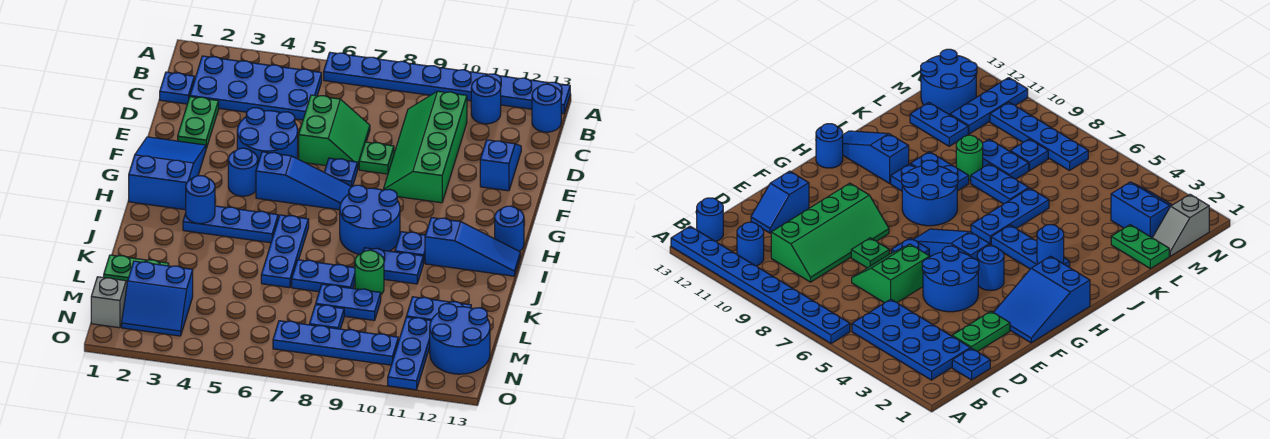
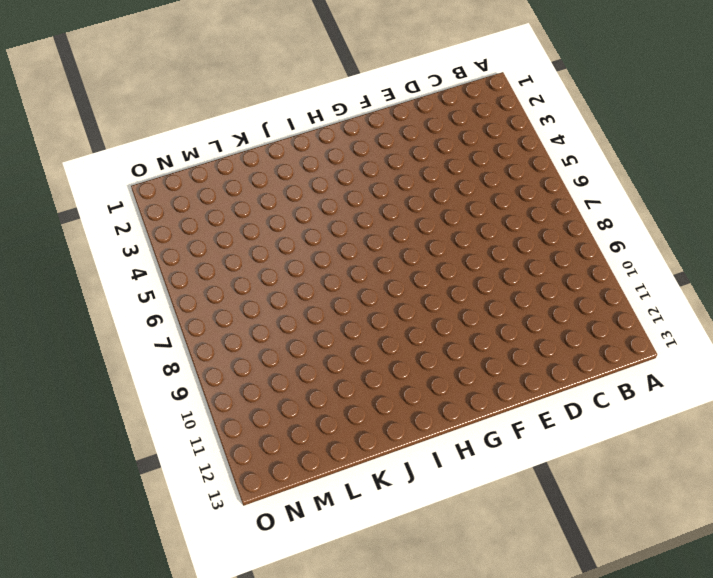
none -> blue 1x8 plate [324,52,570,114]
none -> blue 2x4 plate [190,56,322,120]
none -> blue 1x1 round brick [471,76,501,124]
none -> blue 1x1 round brick [532,84,561,132]

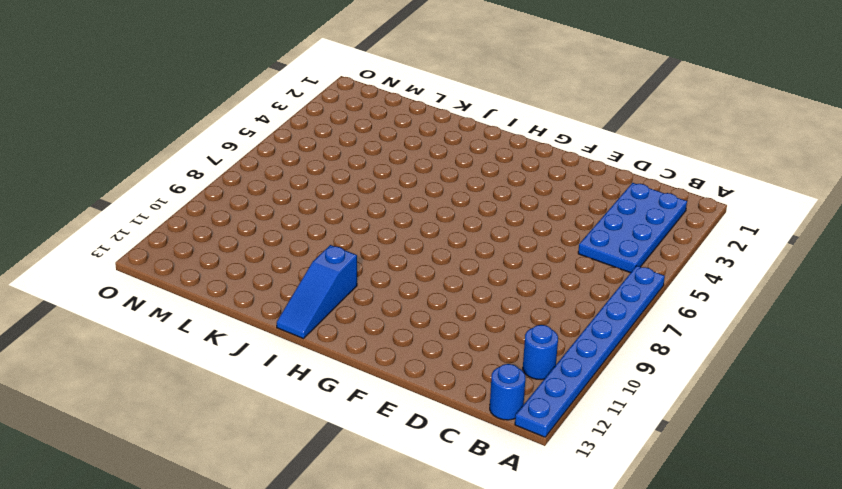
none -> blue 1x1 plate [160,72,194,104]
none -> green 2x4 slope [383,91,467,203]
none -> green 1x2 plate [178,97,219,148]
none -> green 2x2 slope [299,95,370,170]

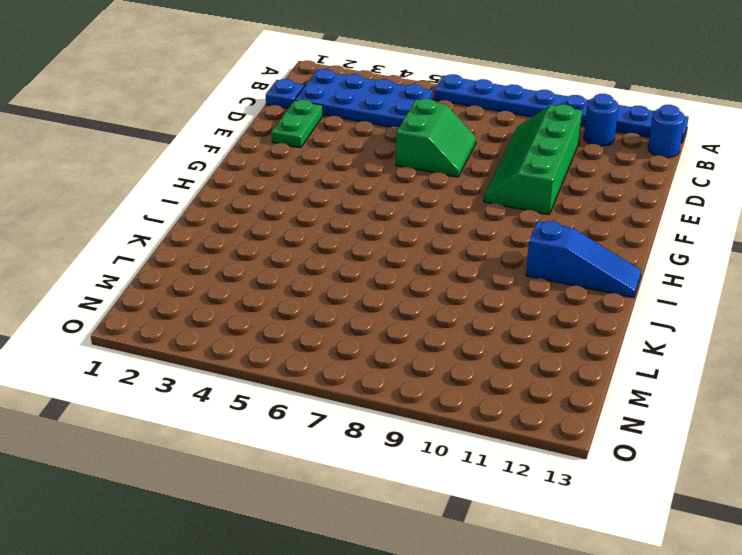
none -> blue 1x2 slope [480,140,521,191]
none -> blue 2x2 round brick [237,108,298,163]
none -> green 1x1 plate [359,142,394,174]
none -> blue 2x3 slope [129,137,206,210]

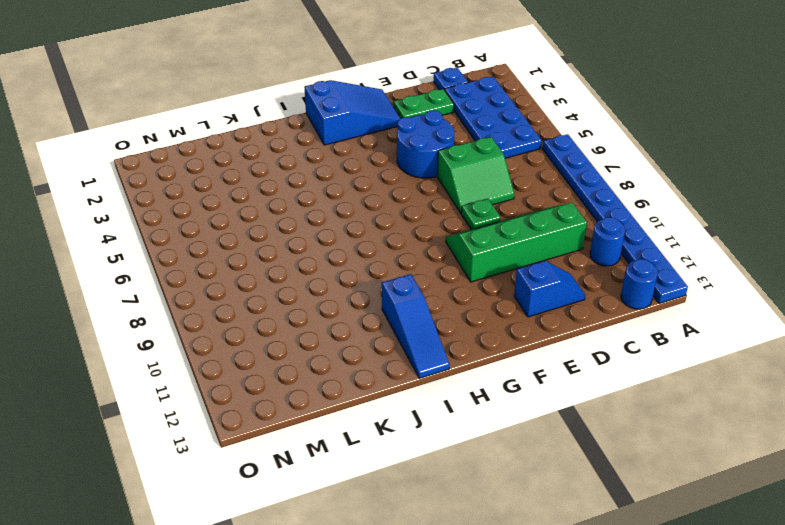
none -> blue 1x1 plate [324,158,357,187]
none -> blue 1x1 round brick [228,148,258,196]
none -> blue 1x3 slope [256,152,351,210]
none -> blue 2x2 round brick [340,185,400,254]

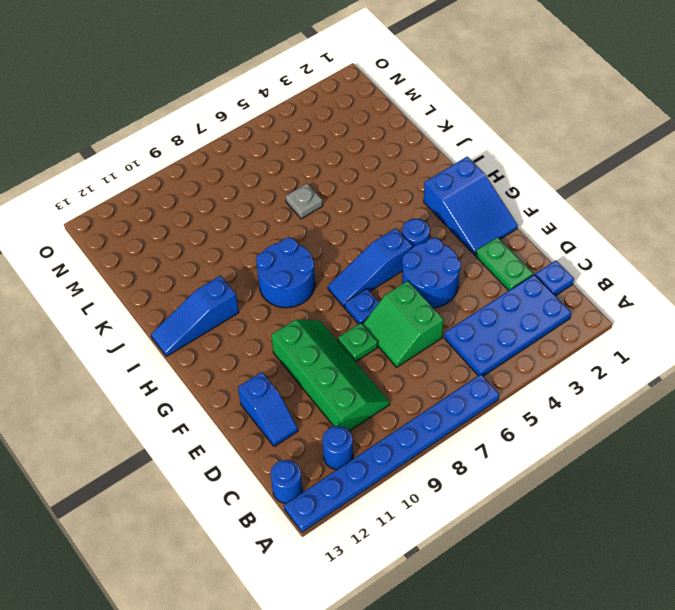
grey 1x1 plate [286,183,323,219] -> blue 1x3 plate [261,215,309,288]
none -> blue 1x1 round brick [495,206,524,251]
none -> blue 1x3 plate [183,206,278,243]
none -> blue 1x1 plate [395,232,426,263]
none -> blue 1x2 plate [363,248,423,284]

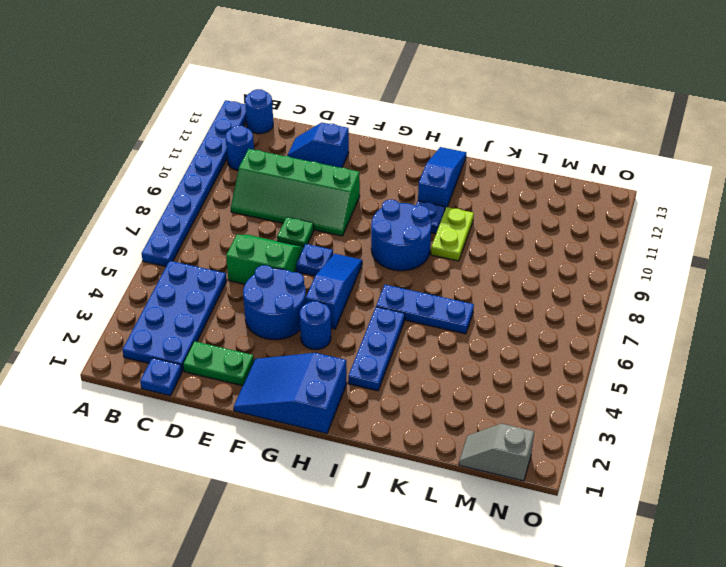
lime 1x2 plate [431,207,474,261] -> blue 1x2 plate [363,248,423,284]
none -> blue 1x1 round brick [495,206,524,251]
none -> blue 1x2 plate [292,260,355,292]
none -> green 1x1 round brick [355,250,384,294]
none -> green 1x2 plate [104,255,169,281]

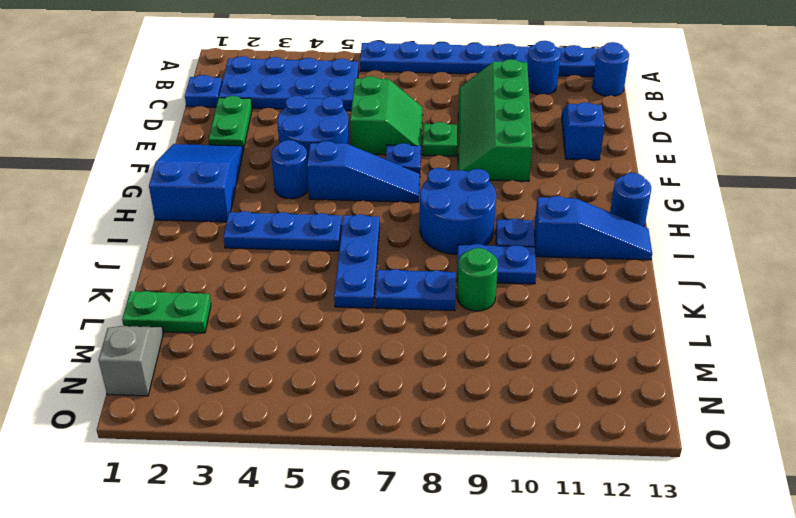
none -> blue 1x2 plate [316,284,381,320]
none -> blue 1x2 plate [406,297,471,320]
none -> blue 2x2 slope [122,261,193,336]
none -> blue 1x1 plate [309,305,344,329]

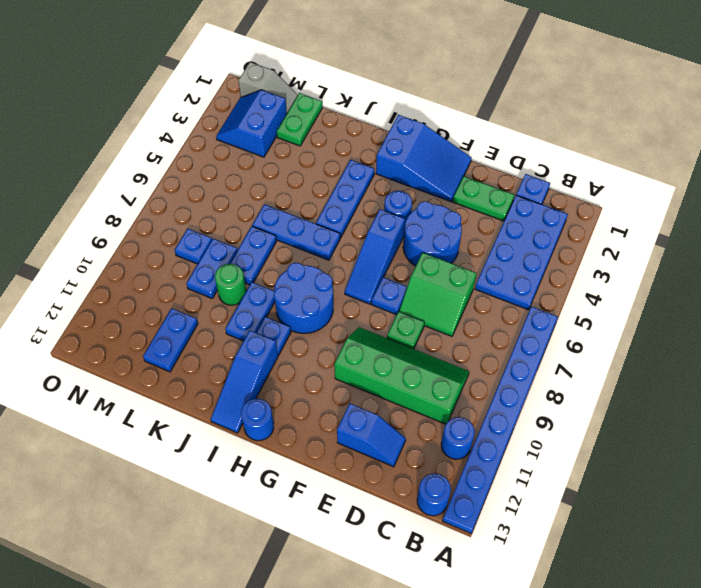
none -> blue 1x3 plate [388,317,431,390]
none -> blue 2x2 round brick [430,304,490,374]
none -> blue 1x4 plate [273,321,398,365]
none -> blue 1x1 round brick [186,176,215,224]

